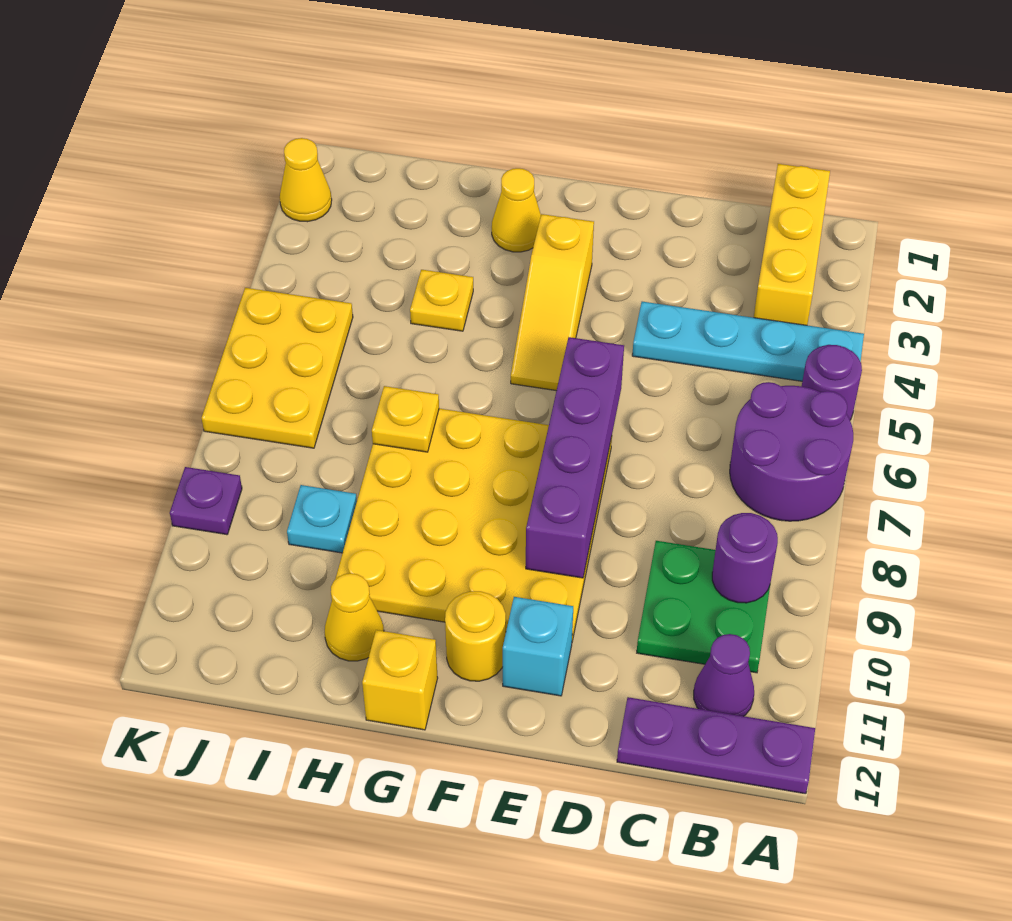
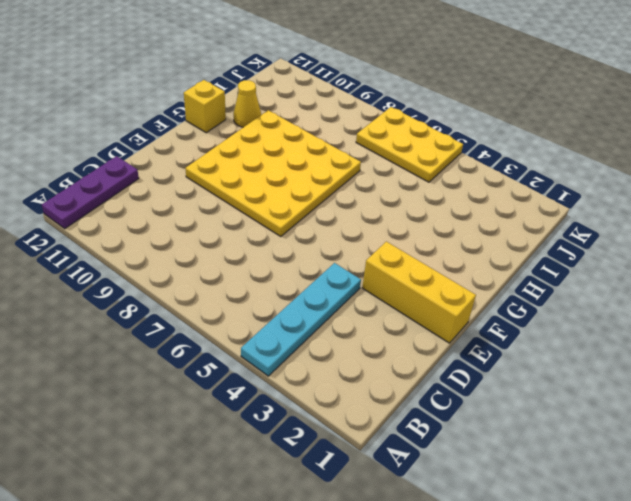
yellow 1x3 brick [362,242,476,343] -> yellow 1x3 brick moved to [754,164,830,325]
none -> purple 1x1 round brick [802,345,862,420]
none -> purple 2x2 round brick [730,382,853,521]
none -> green 2x2 plate [637,541,770,673]

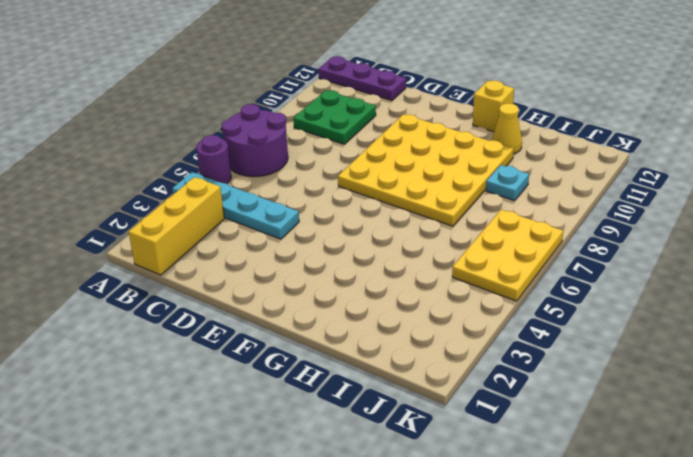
none -> purple 1x1 cone [694,634,754,716]
none -> cyan 1x1 brick [503,597,573,696]
none -> yellow 1x3 slope [511,214,594,391]

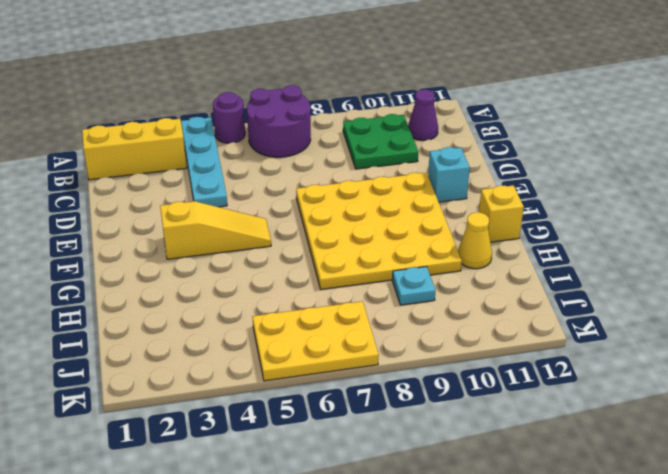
none -> purple 1x3 plate [617,697,815,794]
none -> yellow 1x1 round brick [445,591,506,681]
none -> yellow 1x1 cone [492,168,541,252]

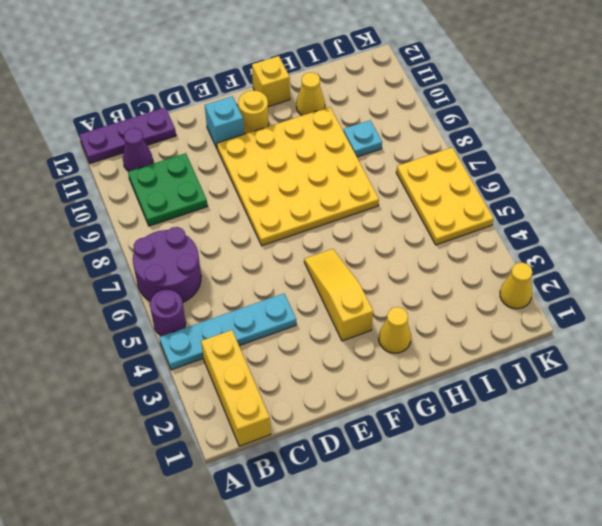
none -> yellow 1x1 plate [410,270,473,331]
none -> purple 1x1 plate [170,467,242,535]
none -> purple 1x1 round brick [712,513,778,603]

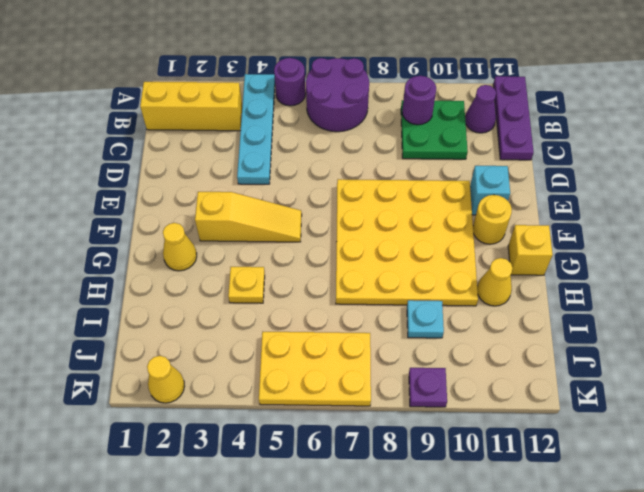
none -> purple 1x4 brick [526,337,624,578]
none -> yellow 1x1 plate [372,386,439,452]

